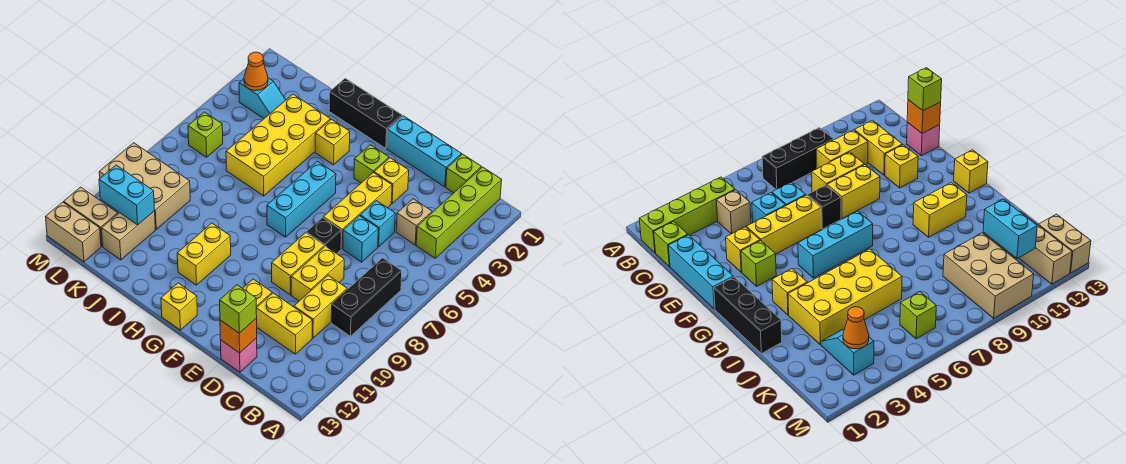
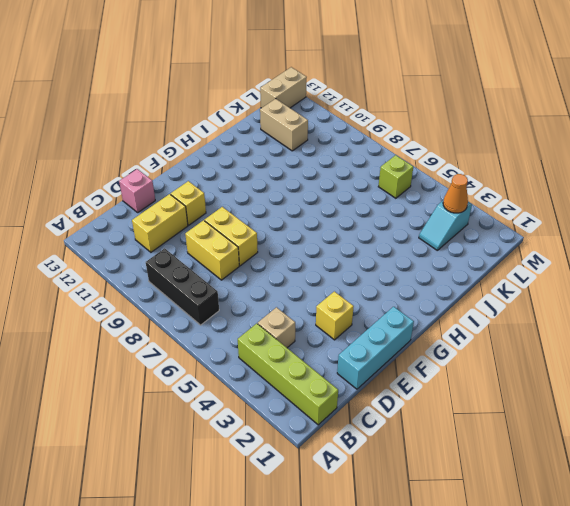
none -> lime 1x1 brick [446,154,481,193]
none -> yellow 1x2 brick [294,275,347,338]
none -> cyan 1x1 brick [360,201,395,247]
none -> cyan 1x1 brick [343,216,378,262]

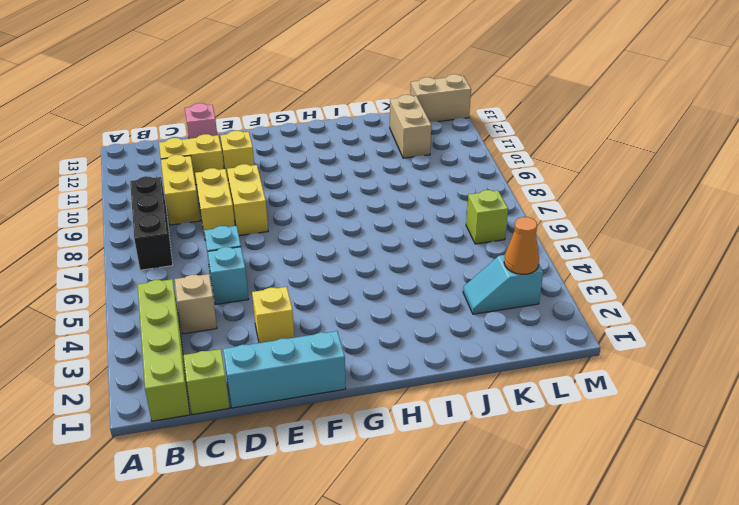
none -> yellow 1x3 brick [323,173,392,249]
none -> black 1x1 brick [306,218,341,254]
none -> lime 1x1 brick [354,145,389,183]
none -> black 1x3 brick [329,78,402,148]

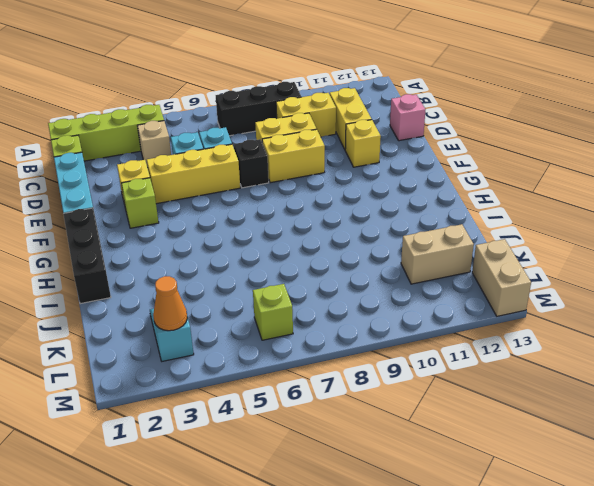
none -> cyan 1x3 brick [267,161,336,237]
none -> yellow 1x1 brick [161,283,197,330]
none -> yellow 1x1 brick [315,119,350,165]
none -> yellow 1x2 brick [177,223,231,285]

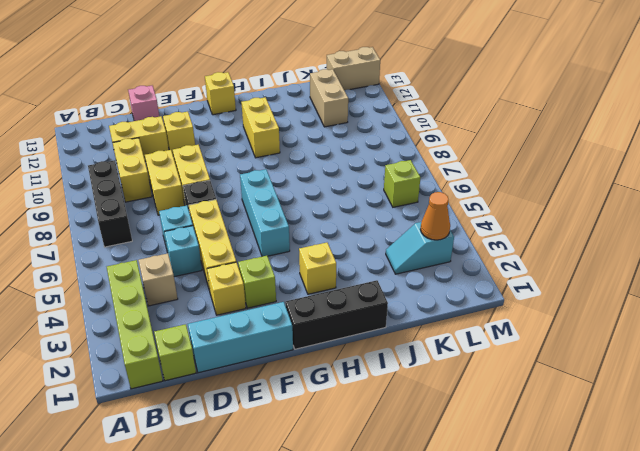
none -> yellow 2x4 brick [226,94,330,196]
none -> tan 2x3 brick [99,143,190,229]
none -> tan 1x2 brick [64,187,118,246]
none -> orange 1x1 brick [220,318,257,353]

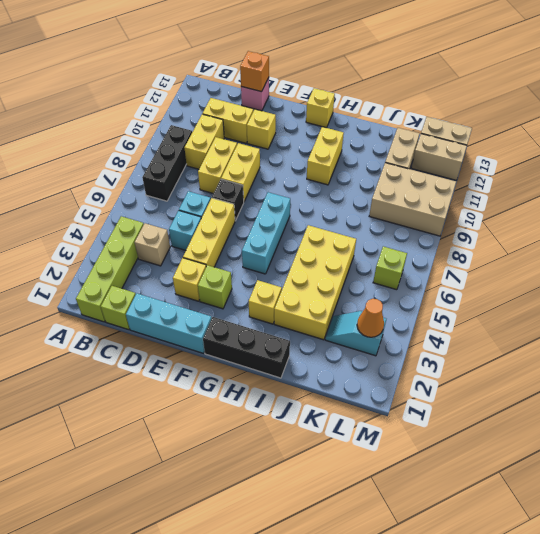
none -> cyan 1x2 brick [99,165,155,225]
none -> lime 1x1 brick [220,285,257,333]

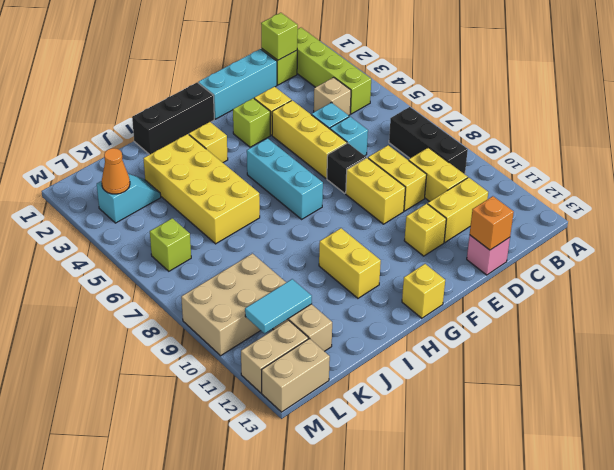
lime 1x1 brick [261,13,298,60] -> lime 1x1 brick moved to [220,285,257,333]
cyan 1x2 tile [245,279,312,333] -> cyan 1x2 brick [99,165,155,225]

